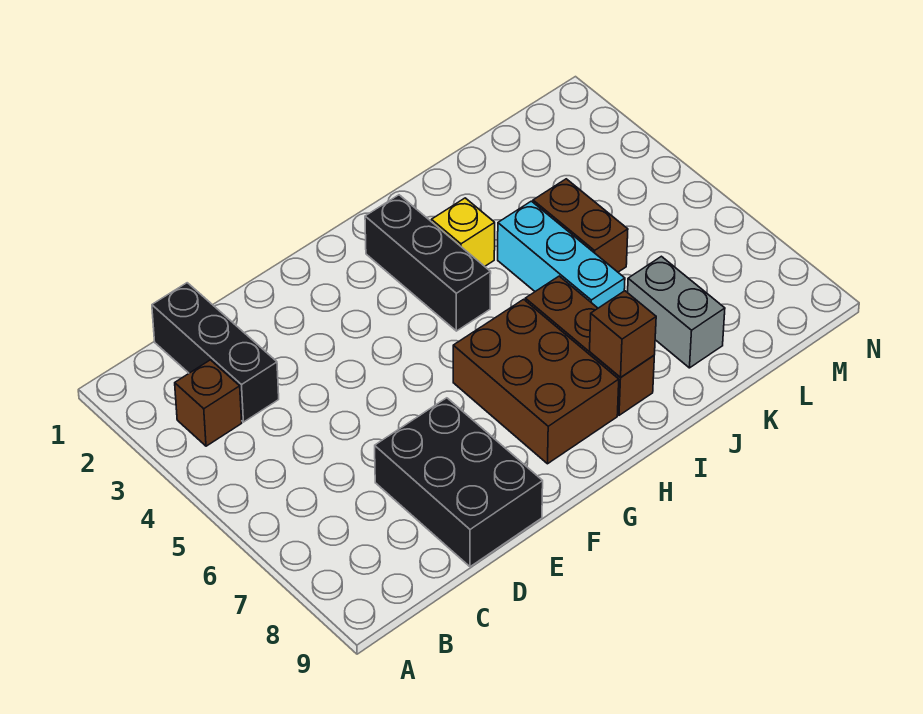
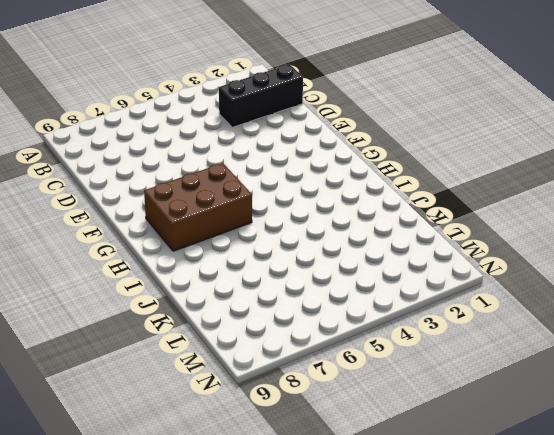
none -> brown 1x1 brick [175,360,242,446]
none -> black 2x3 brick [375,398,543,567]

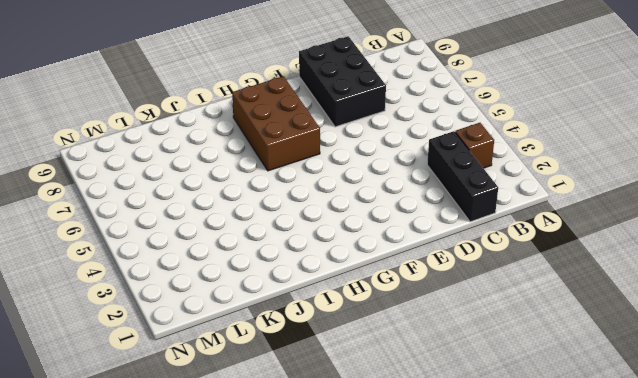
none -> black 1x3 brick [365,195,491,331]
none -> yellow 1x1 brick [431,198,495,266]

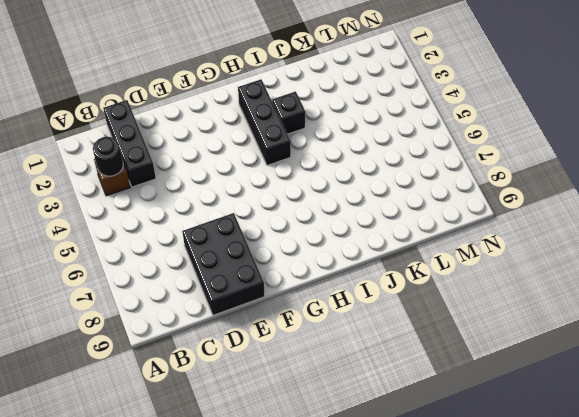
black 1x1 round brick [93,137,123,176] -> none
black 1x1 brick [272,91,305,134] -> yellow 1x1 brick [431,198,495,266]
none -> brown 2x3 brick [453,299,619,464]
none -> brown 1x3 brick [525,276,654,415]

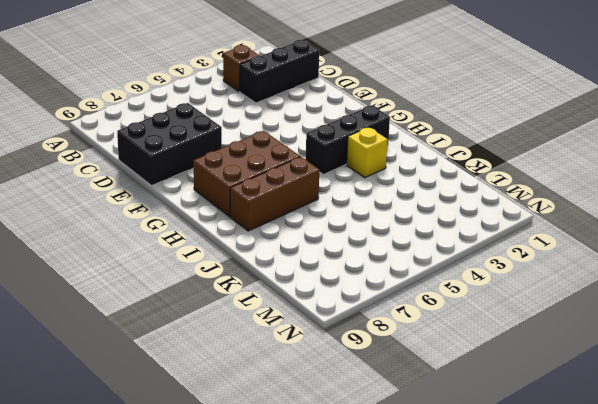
none -> cyan 1x3 brick [498,201,625,308]
none -> brown 1x2 brick [533,179,628,272]

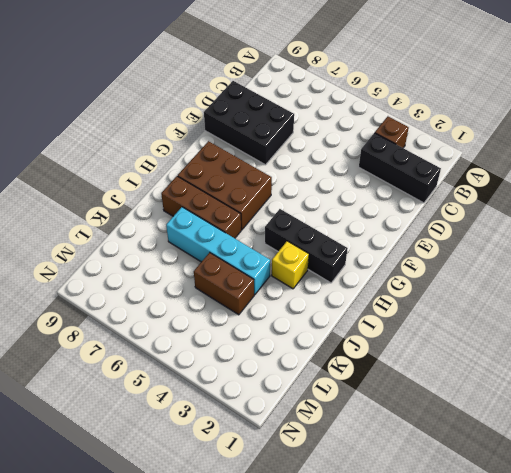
cyan 1x4 brick [166,207,270,295] -> cyan 1x3 brick [498,201,625,308]
none -> grey 1x2 brick [628,256,725,368]
none -> brown 1x1 brick [590,291,656,378]

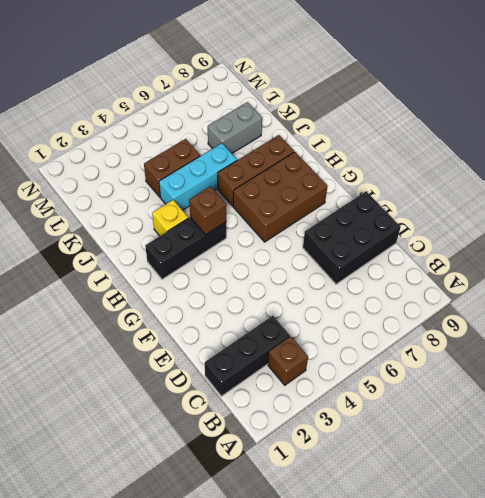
brown 1x1 brick [189,186,226,235] -> brown 1x1 brick moved to [590,291,656,378]

